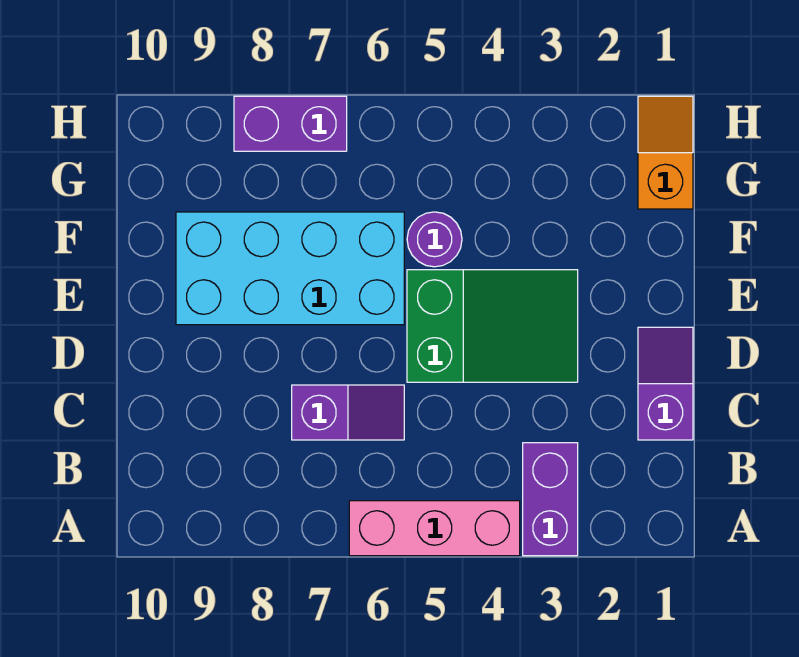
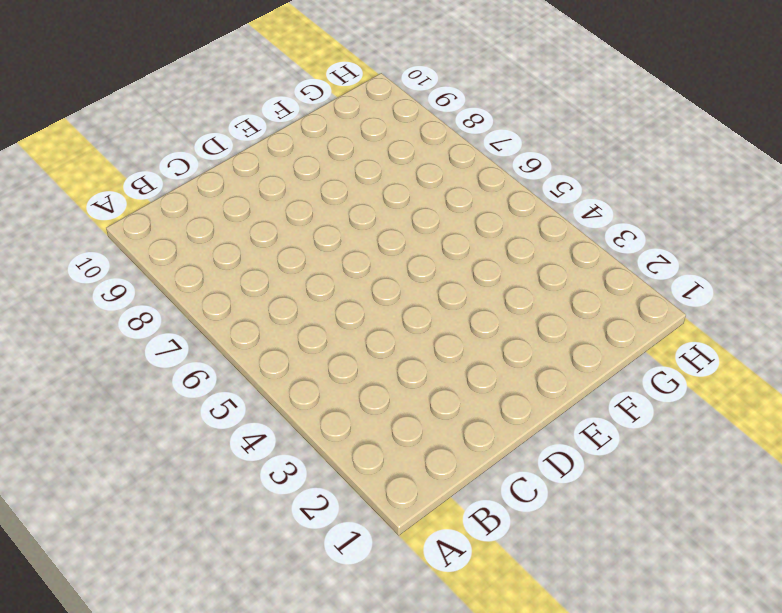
none -> purple 1x2 brick [523,443,578,556]
none -> pink 1x3 brick [349,501,520,556]

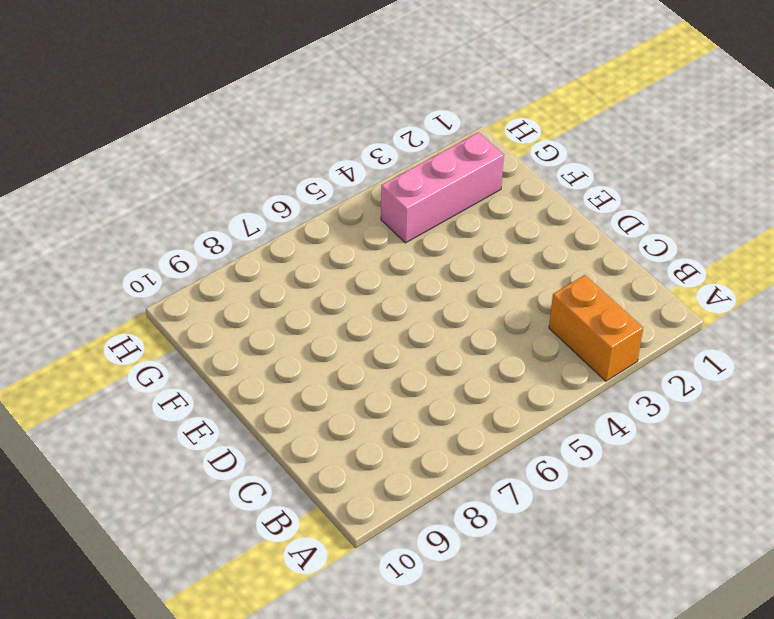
orange 1x2 brick [549,275,643,381] -> purple 1x2 brick [523,443,578,556]
pink 1x3 brick [381,132,504,243] -> pink 1x3 brick moved to [349,501,520,556]
none -> purple 1x2 slope [638,327,693,440]
none -> purple 1x2 slope [292,385,404,440]

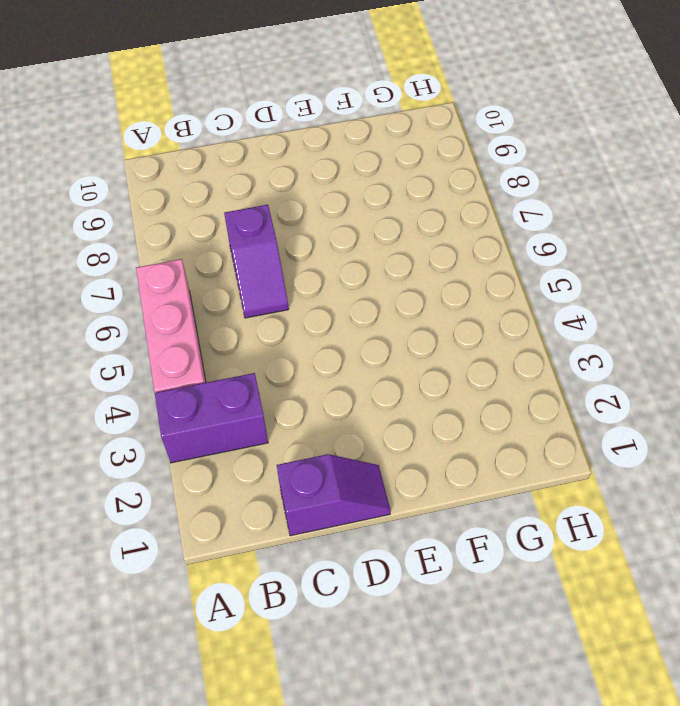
none -> green 2x3 slope [407,270,578,382]
none -> cyan 2x4 brick [176,212,404,325]

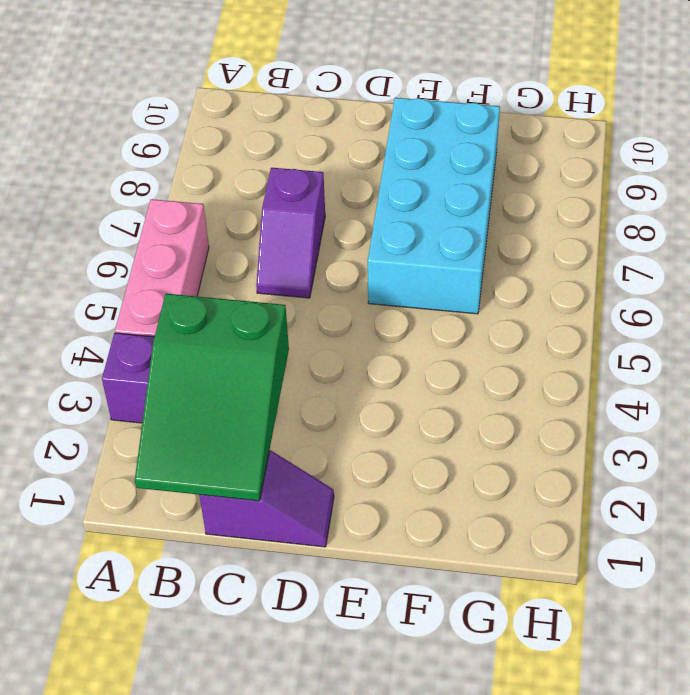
green 2x3 slope [135,294,289,501] -> green 2x3 slope moved to [407,270,578,382]
none -> purple 1x1 round brick [407,212,462,267]
none -> orange 1x2 slope [638,96,693,209]

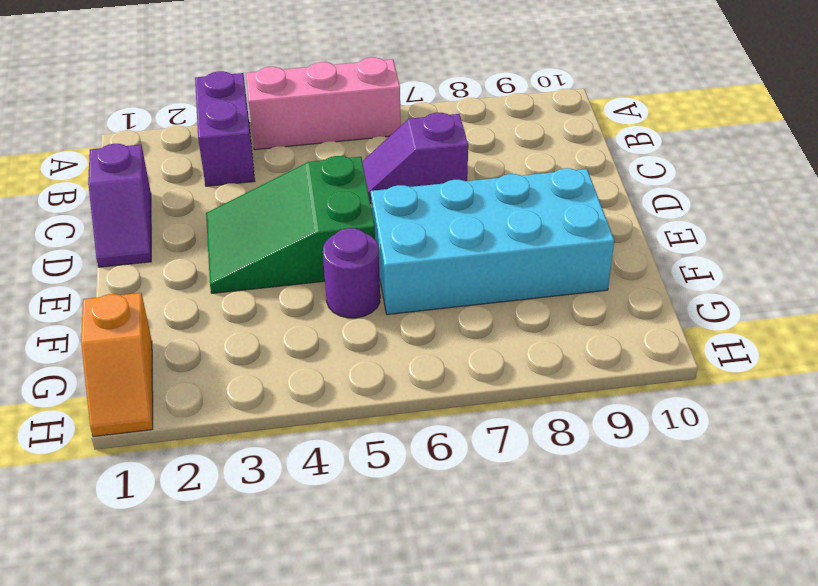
none -> purple 1x2 brick [234,96,347,151]

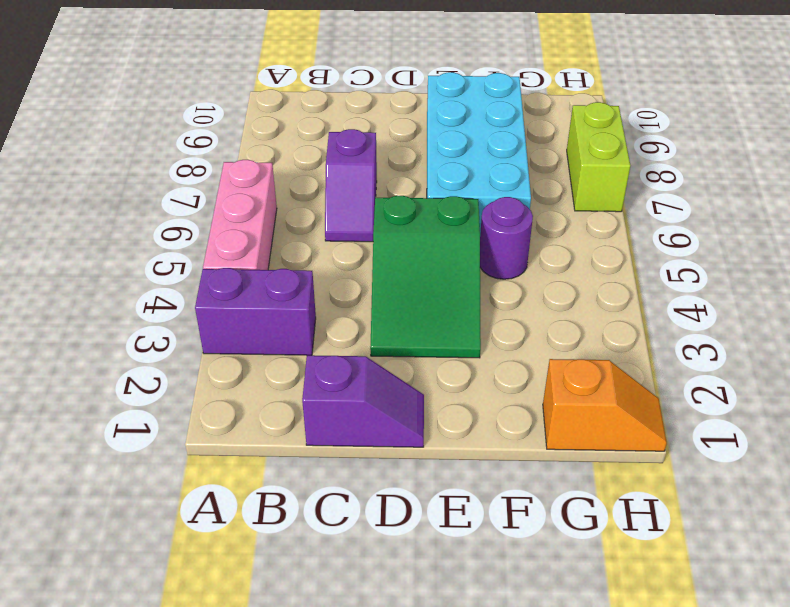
lime 1x2 brick [567,102,630,212] -> purple 1x2 brick [234,96,347,151]

